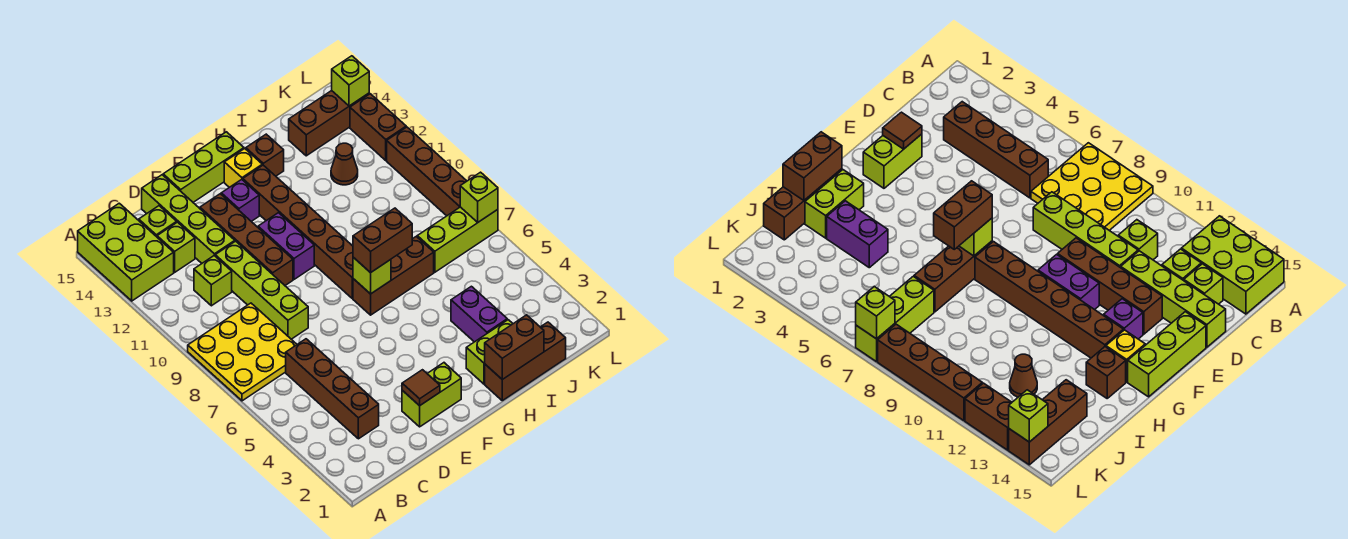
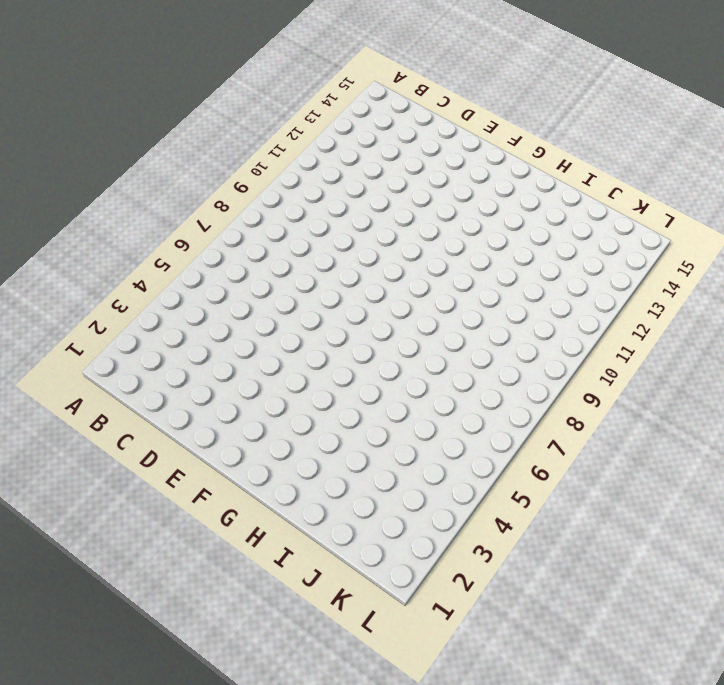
none -> yellow 3x3 plate [188,303,297,401]
none -> lime 2x3 brick [78,203,174,301]
none -> brown 1x4 brick [286,339,379,439]
none -> lime 1x1 brick [194,256,232,306]

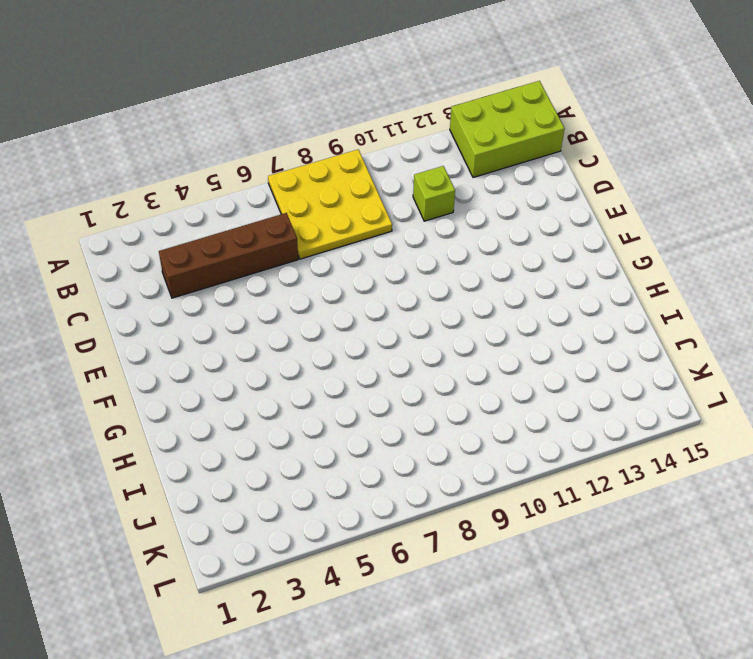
none -> lime 1x1 brick [157,222,195,272]
none -> lime 1x1 brick [139,206,177,237]
none -> lime 1x4 brick [215,241,308,339]
none -> lime 1x4 brick [142,175,235,263]

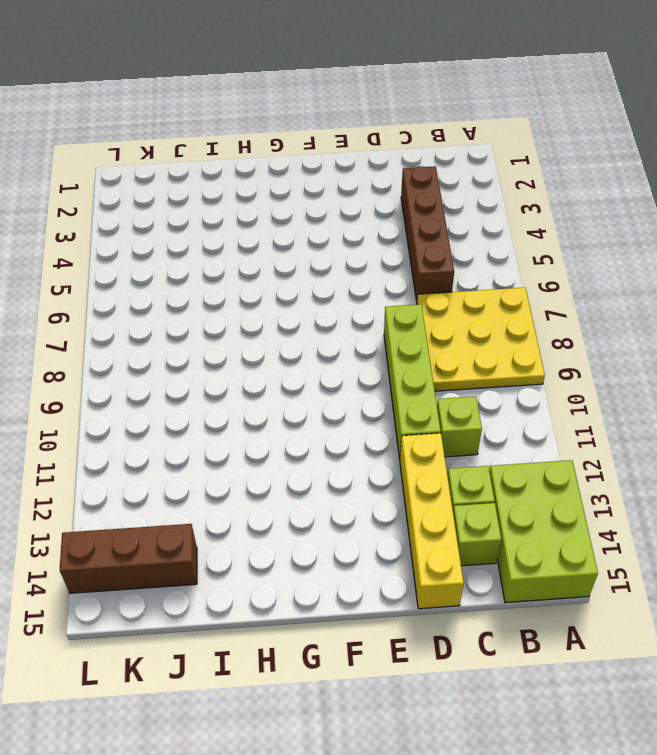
yellow 1x4 brick [400,433,464,609] -> lime 1x4 brick [142,175,235,263]
none -> lime 1x2 brick [402,363,461,427]
none -> brown 1x4 brick [200,194,293,285]
none -> lime 1x3 brick [163,132,244,202]
none -> purple 1x2 brick [258,213,314,279]

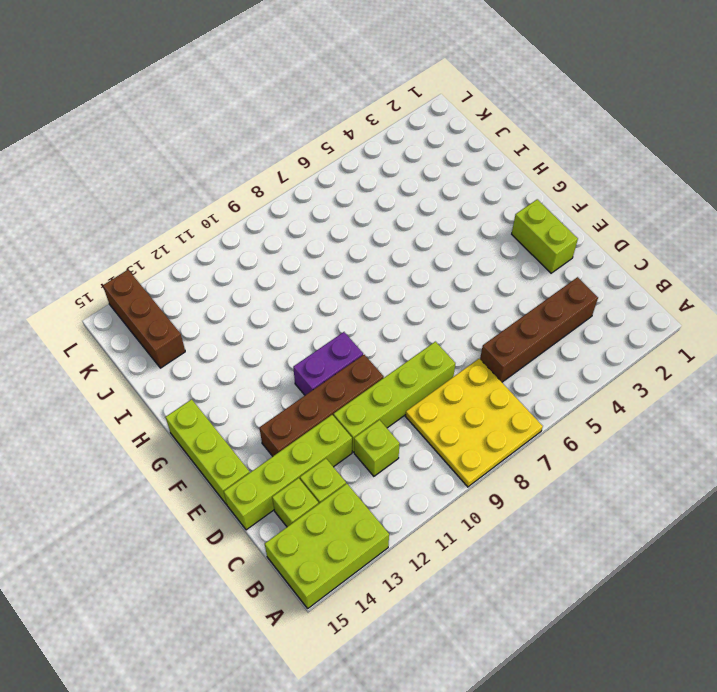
none -> purple 1x1 brick [221,179,259,221]
none -> brown 1x3 brick [353,236,434,315]
none -> brown 1x6 brick [243,165,353,298]
none -> yellow 1x1 brick [224,149,262,187]

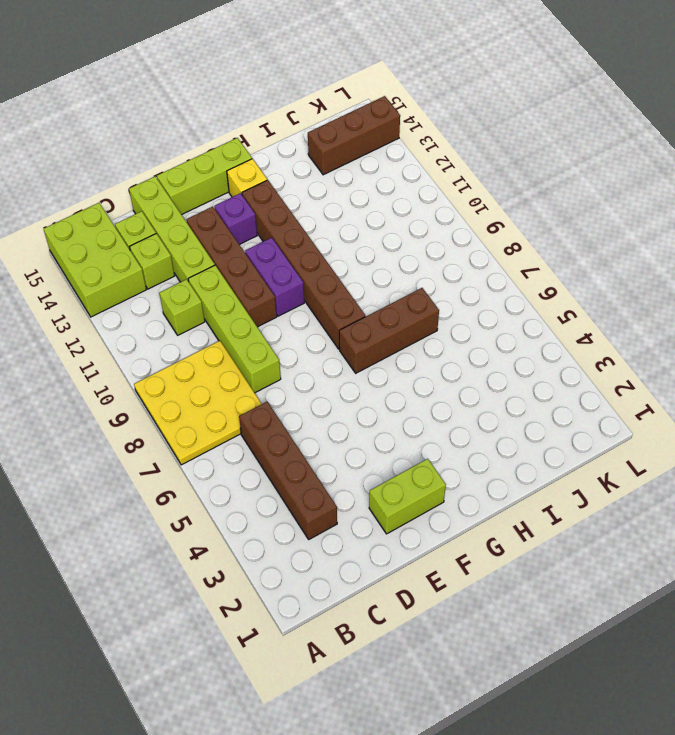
none -> brown 1x3 brick [485,322,566,401]
none -> lime 1x2 brick [466,320,513,384]
none -> brown 1x1 brick [246,134,284,176]
none -> purple 1x2 brick [451,286,507,342]

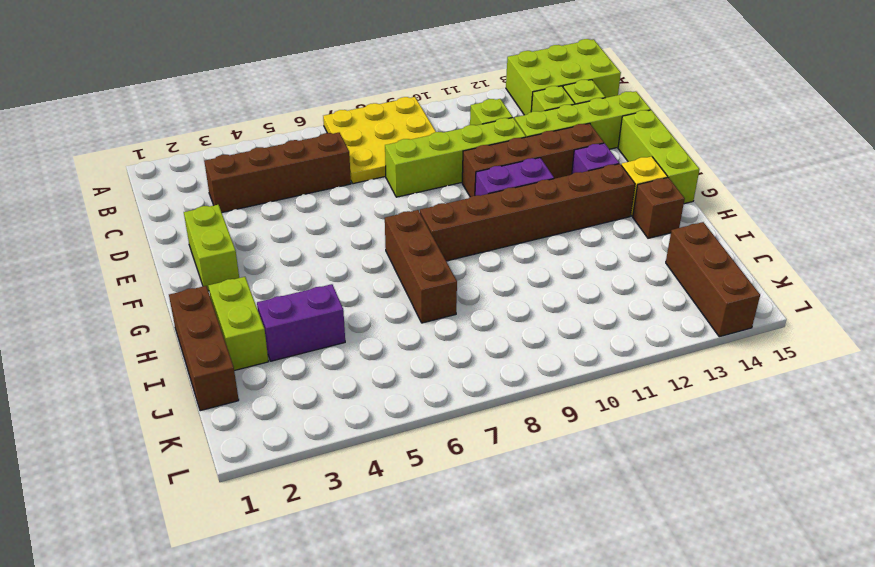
none -> lime 1x3 brick [417,207,498,272]
none -> brown 1x1 cone [331,143,358,185]
none -> brown 1x4 brick [387,127,467,216]
none -> brown 1x2 brick [350,94,406,160]

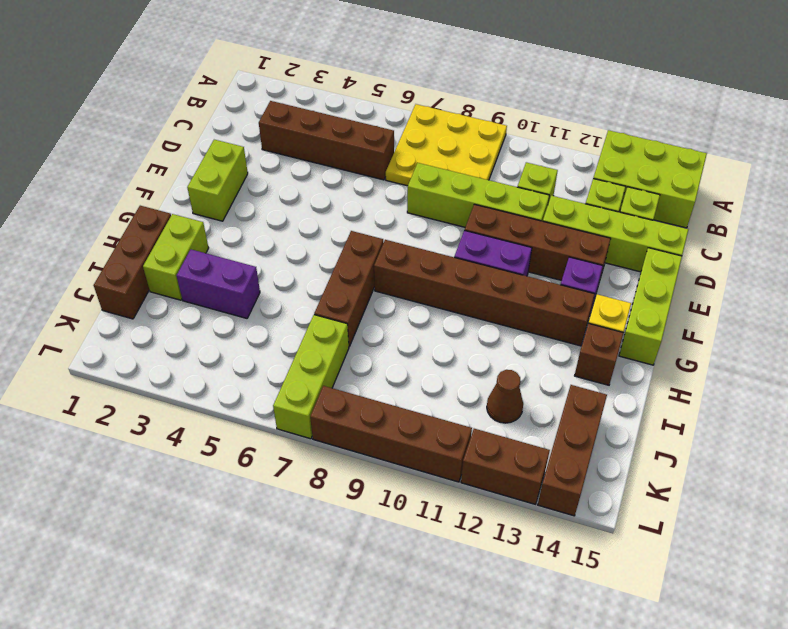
none -> brown 1x1 tile [402,370,440,406]
none -> lime 1x1 brick [353,257,391,294]
none -> brown 1x2 brick [485,315,544,379]
none -> lime 1x1 brick [460,172,498,222]

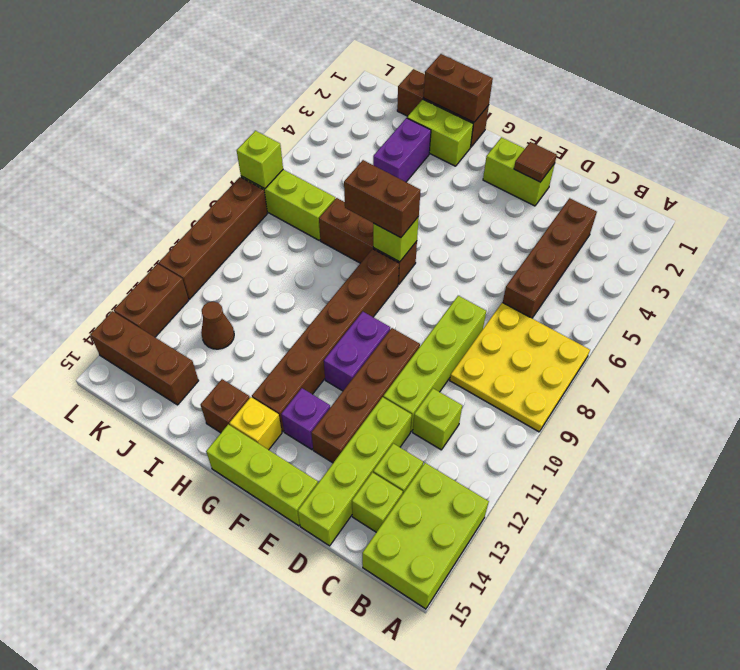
none -> lime 1x1 brick [332,56,369,106]

